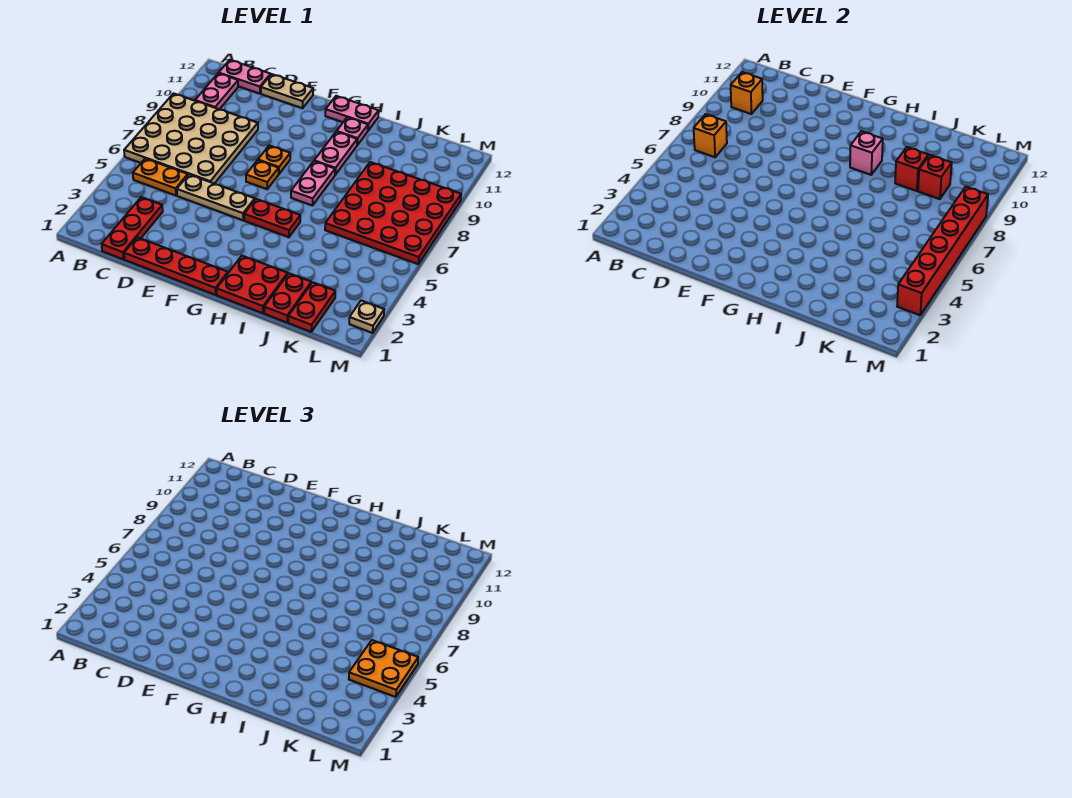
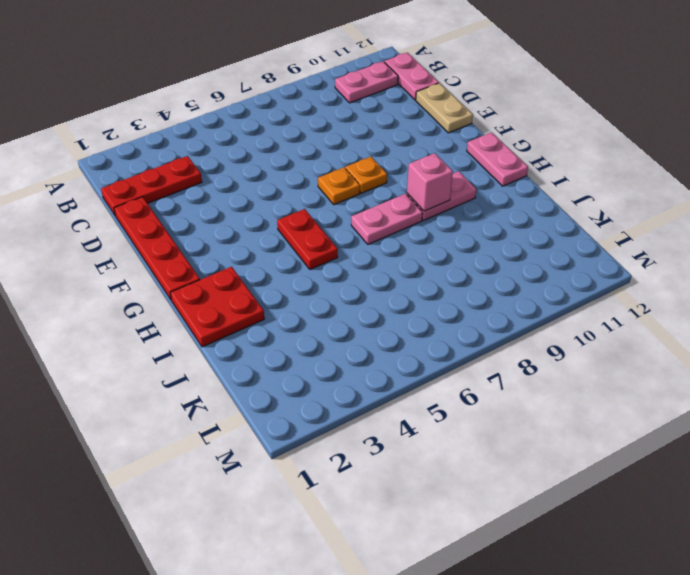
none -> tan 4x4 plate [124,93,258,184]
none -> orange 1x2 plate [133,159,188,196]
none -> tan 1x3 plate [177,175,255,220]

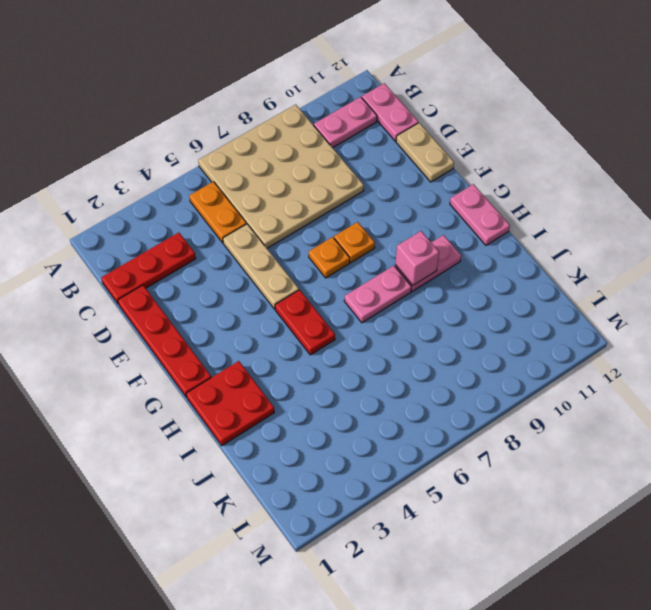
none -> pink 1x1 plate [337,117,368,145]
none -> red 1x2 plate [264,273,311,322]
none -> red 4x4 plate [325,162,461,264]

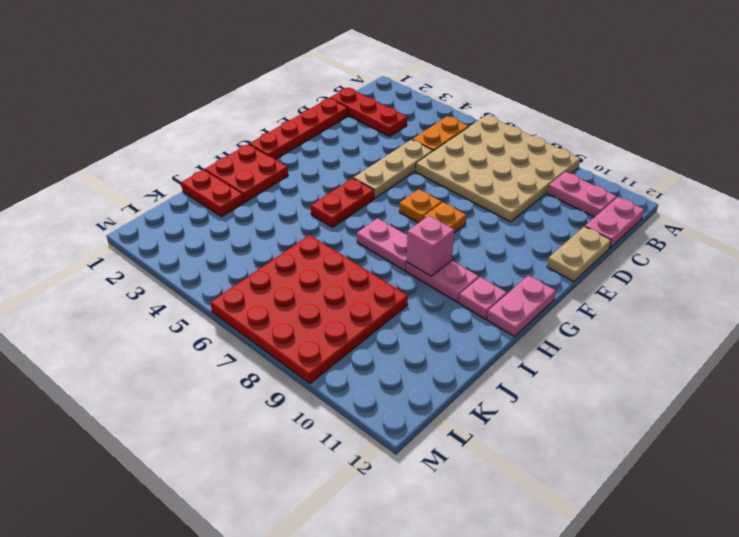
none -> red 1x2 plate [288,282,335,332]
none -> tan 1x1 plate [349,301,384,333]
none -> orange 1x1 brick [694,114,727,157]

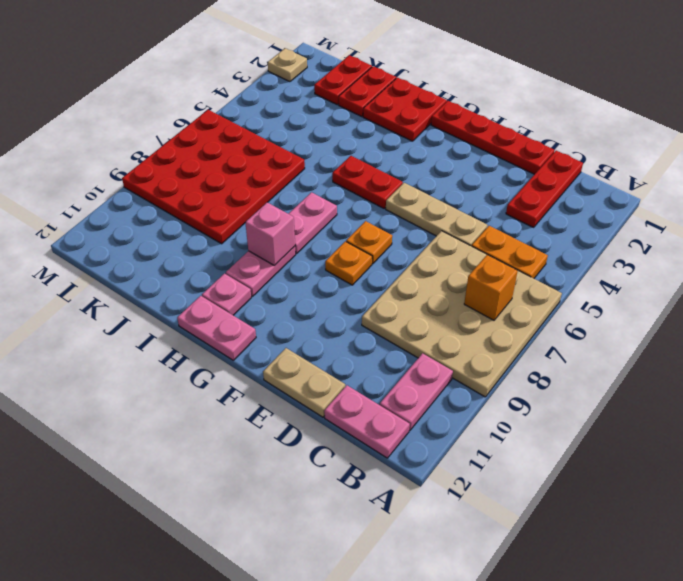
none -> orange 1x1 brick [731,72,763,114]
none -> red 1x1 brick [895,147,928,191]
none -> red 1x1 brick [918,155,952,199]

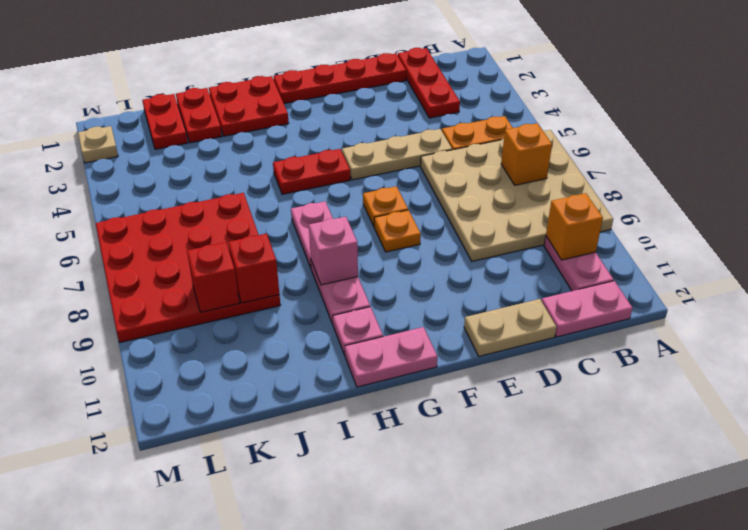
none -> red 1x6 brick [897,187,988,315]
none -> orange 2x2 plate [349,640,418,697]

